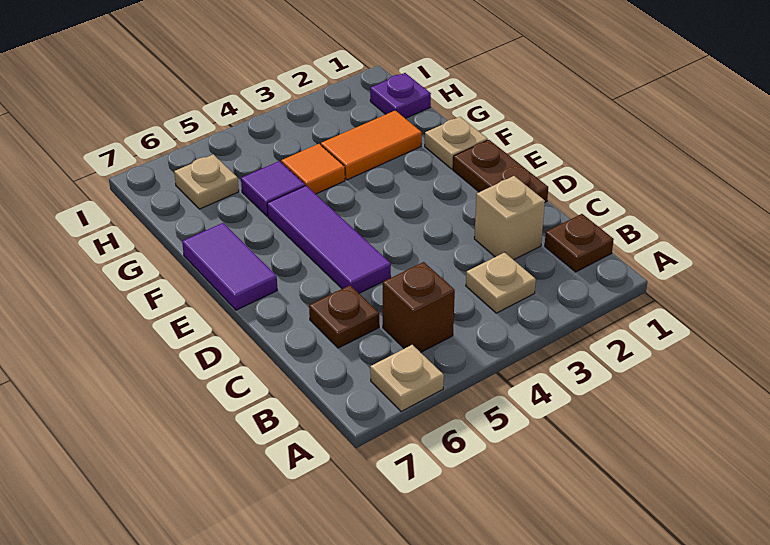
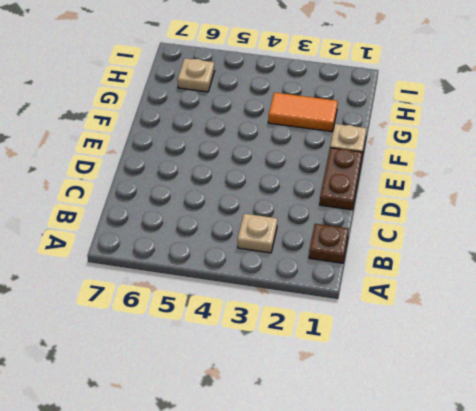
none -> tan 1x1 plate [370,345,444,411]
none -> brown 1x1 brick [383,262,455,352]
none -> tan 1x1 brick [474,176,545,260]

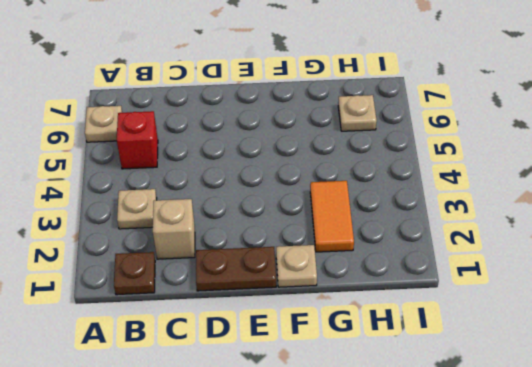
red 1x1 brick [117,111,158,169] -> brown 1x1 brick [383,262,455,352]
none -> brown 1x1 plate [309,285,379,348]
none -> purple 1x3 tile [267,186,391,293]
none -> purple 1x2 tile [182,223,277,310]

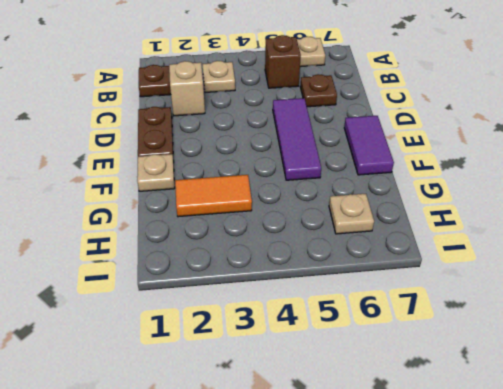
none -> orange 1x1 tile [281,144,345,194]
none -> purple 1x1 tile [241,161,305,216]
none -> purple 1x1 plate [370,73,431,119]

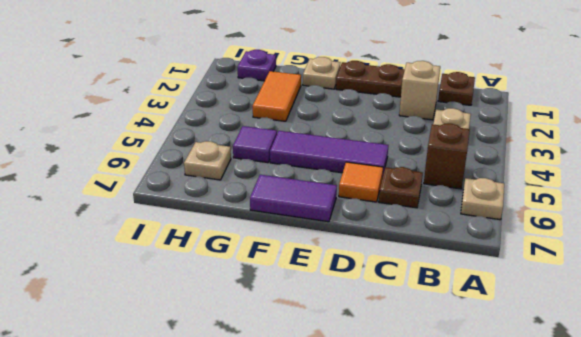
orange 1x1 tile [339,162,383,202] -> orange 1x1 tile moved to [281,144,345,194]

